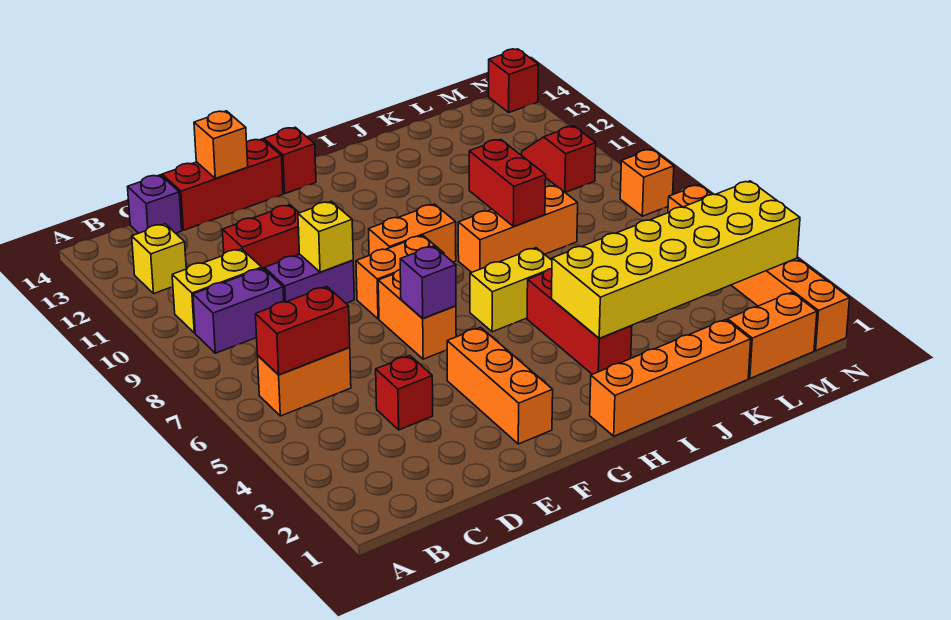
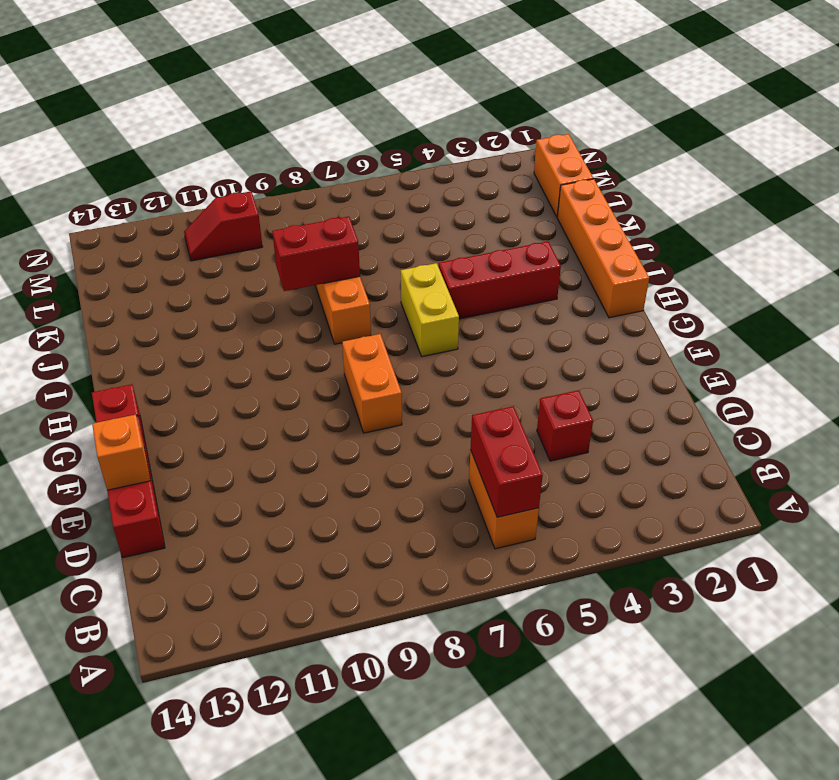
none -> purple 1x2 brick [193,268,284,353]
none -> yellow 1x2 brick [172,249,262,333]
none -> yellow 1x1 brick [132,224,186,293]

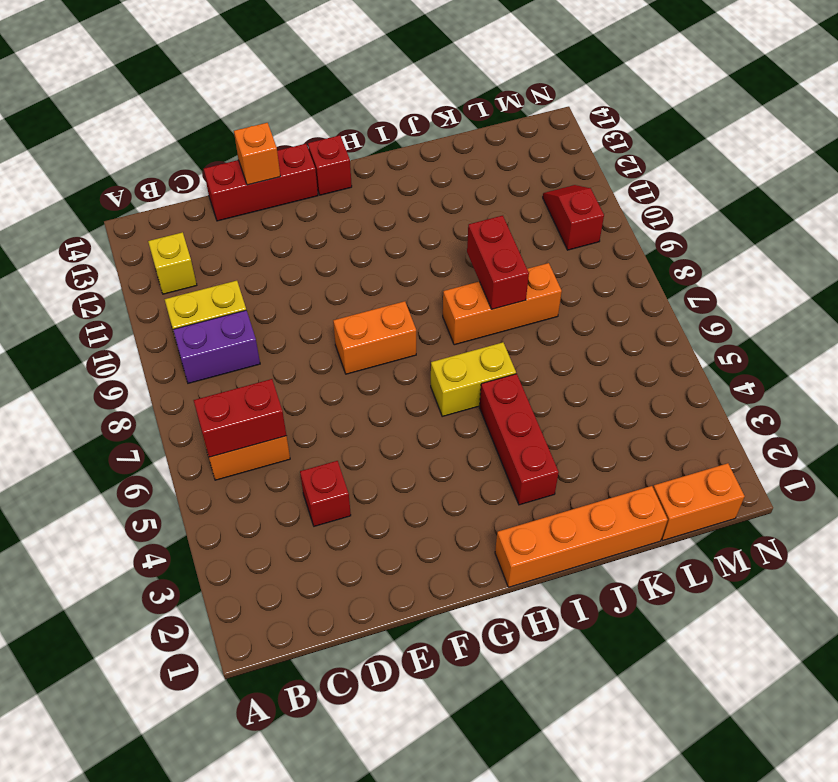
none -> purple 1x1 brick [128,175,182,233]
none -> purple 1x2 brick [264,254,354,303]
none -> red 1x2 brick [223,205,299,269]

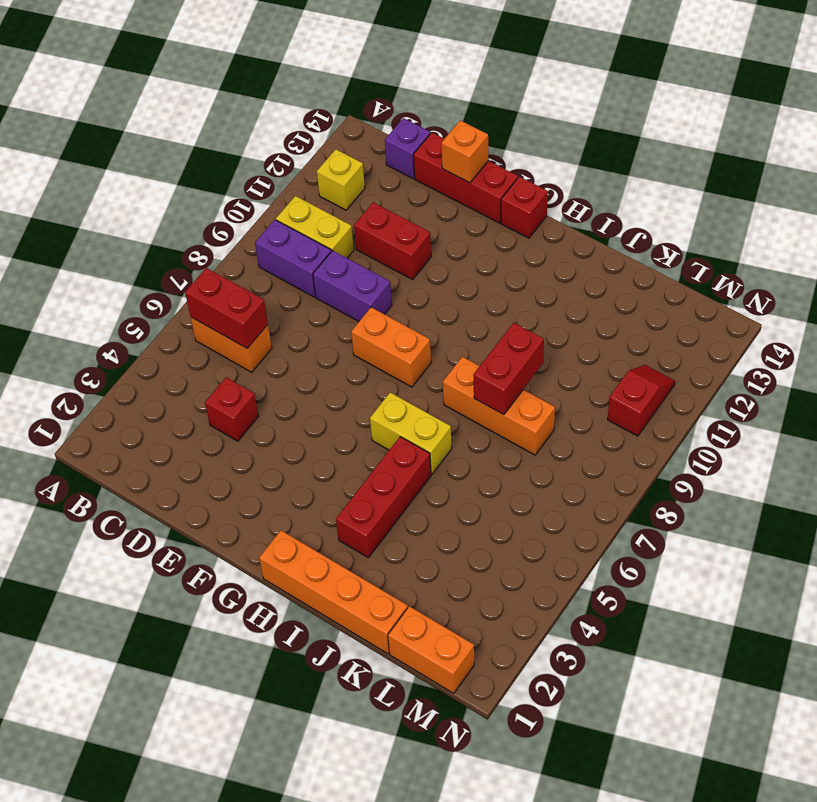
none -> orange 1x3 brick [447,327,553,444]
none -> orange 1x2 brick [378,270,456,359]
none -> orange 1x2 brick [369,204,456,262]

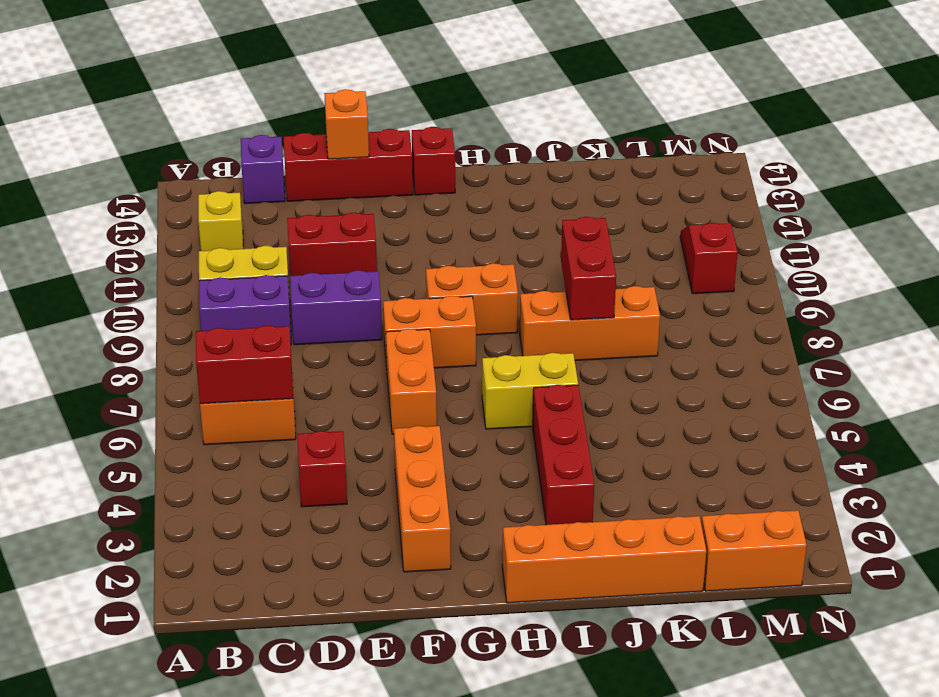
none -> orange 1x6 brick [668,185,850,351]
none -> orange 1x1 brick [620,149,674,216]
none -> red 1x1 brick [489,49,538,112]

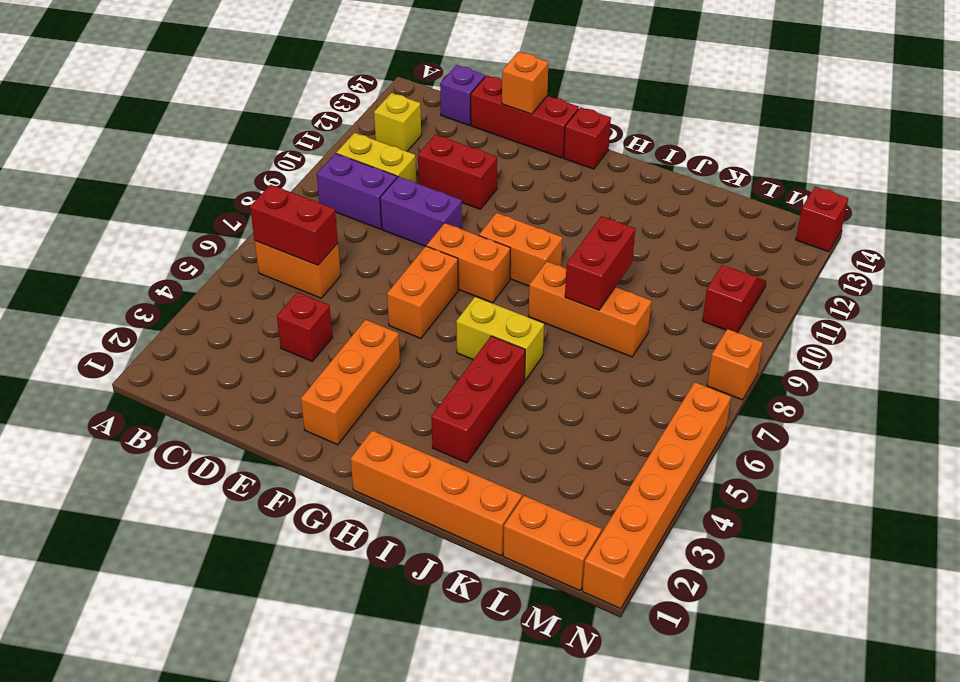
none -> yellow 1x1 brick [298,201,353,272]
none -> purple 1x1 brick [400,246,456,318]
none -> yellow 2x6 brick [551,181,800,338]

